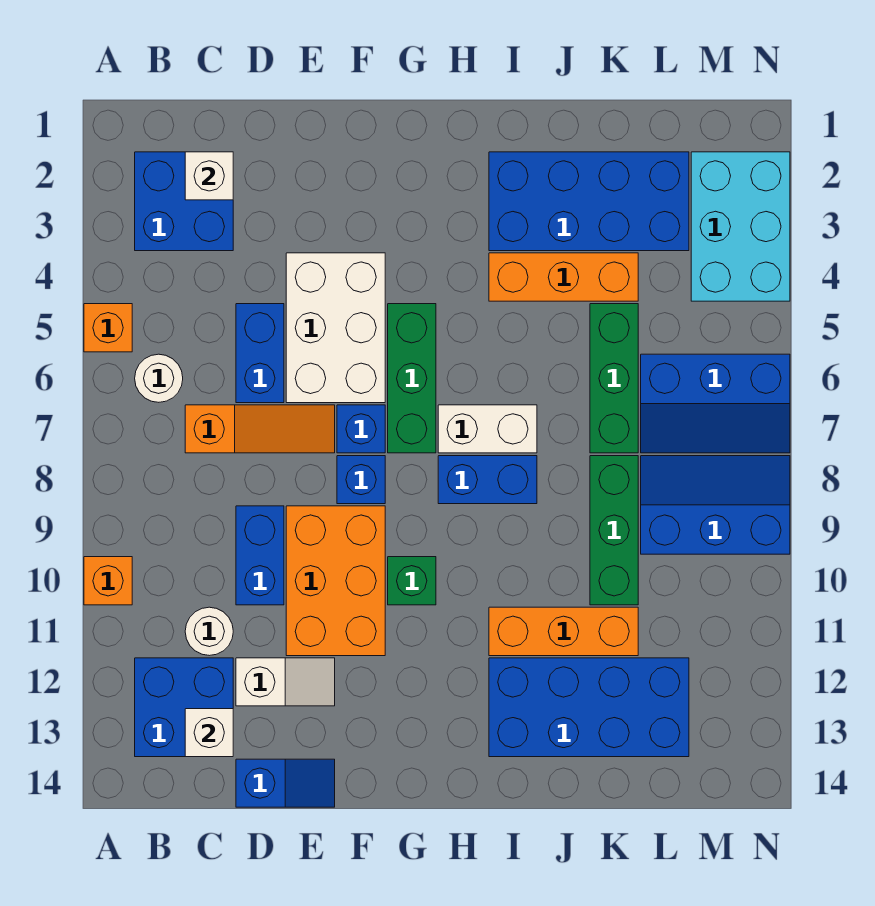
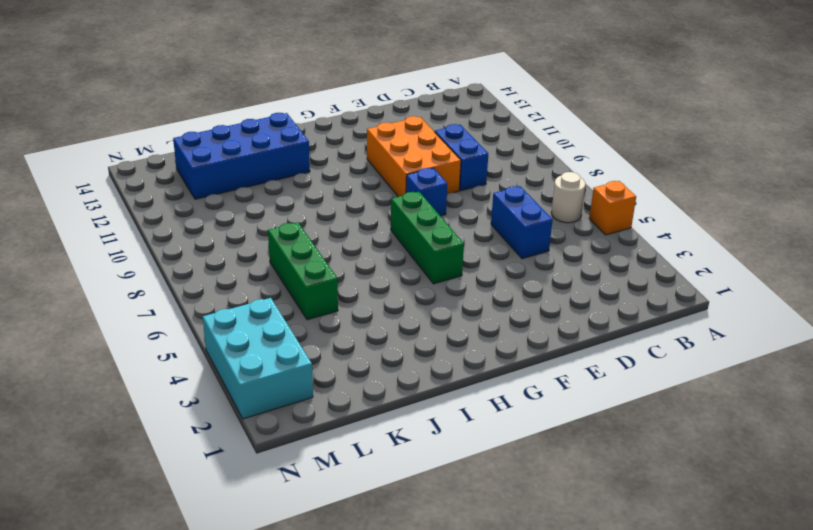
none -> orange 1x1 brick [84,557,132,605]
none -> blue 2x2 brick [135,152,233,251]
none -> blue 2x2 brick [135,658,233,757]
none -> orange 1x3 slope [185,405,335,453]

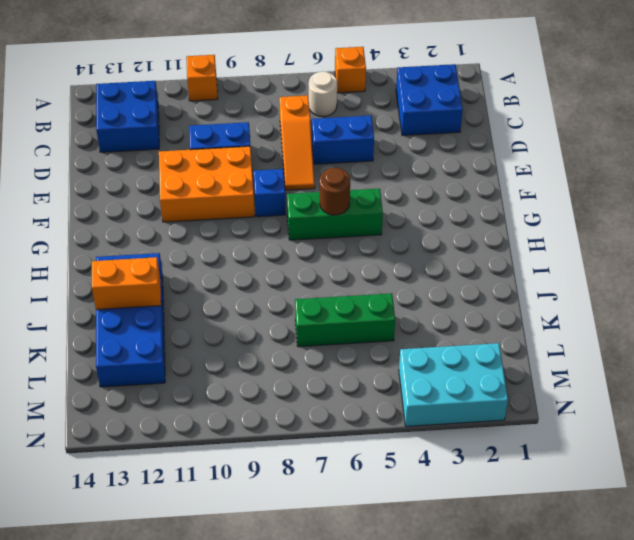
brown 1x1 round brick [320,168,350,215] -> none
orange 1x2 brick [92,257,161,310] -> none
none -> white 1x1 round brick [185,607,233,656]
none -> white 1x2 slope [236,658,335,706]
none -> blue 1x2 slope [236,759,335,807]
none -> white 2x3 brick [286,253,385,403]

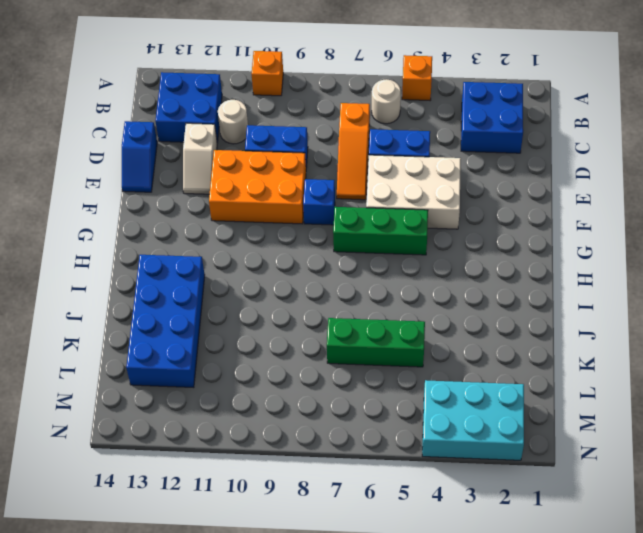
none -> blue 1x1 brick [337,405,385,453]
none -> green 1x1 brick [388,557,436,605]
none -> white 1x2 brick [438,405,537,453]
none -> blue 1x2 brick [438,456,537,504]

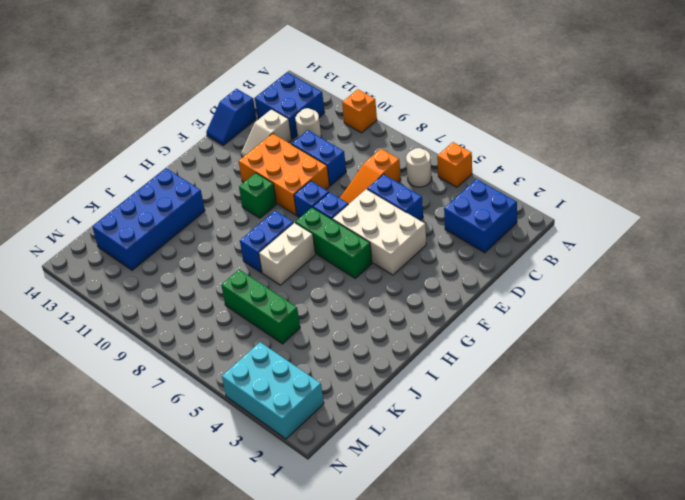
none -> blue 2x4 brick [489,152,689,251]
none -> orange 1x3 brick [489,253,638,301]
none -> orange 1x3 brick [489,607,638,656]
none -> green 1x3 brick [590,456,638,605]

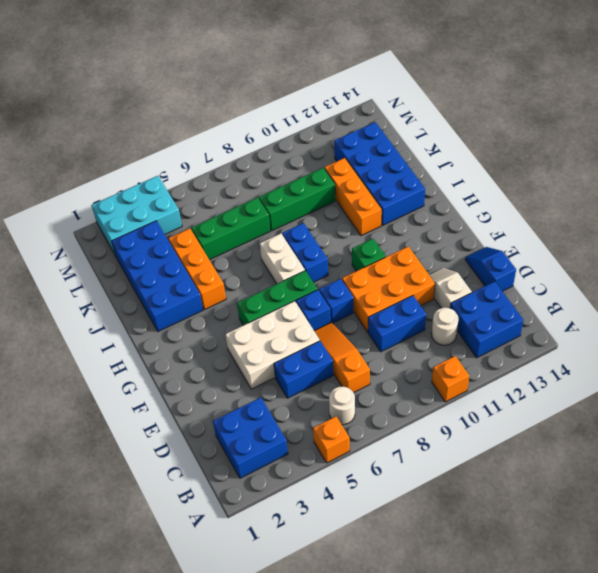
none -> blue 2x3 slope [641,354,790,453]
none -> blue 2x3 slope [641,456,790,554]
none -> white 1x1 brick [185,152,233,200]
none -> white 1x1 brick [185,709,233,757]

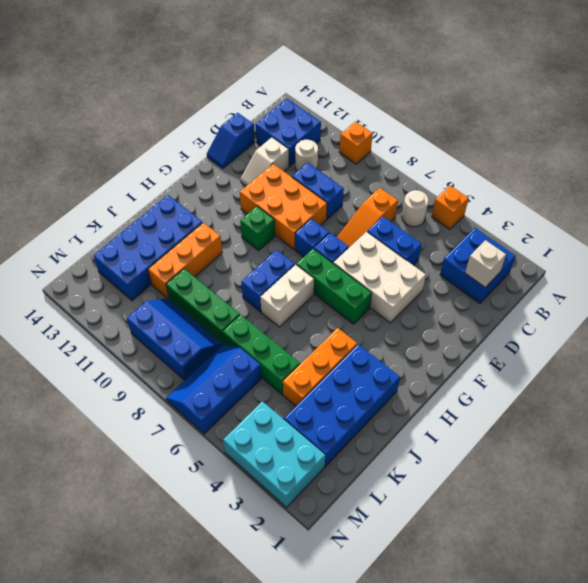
blue 2x3 slope [127,298,223,380] -> blue 2x3 slope turned to [641,456,790,554]
none -> white 1x1 brick [185,709,233,757]

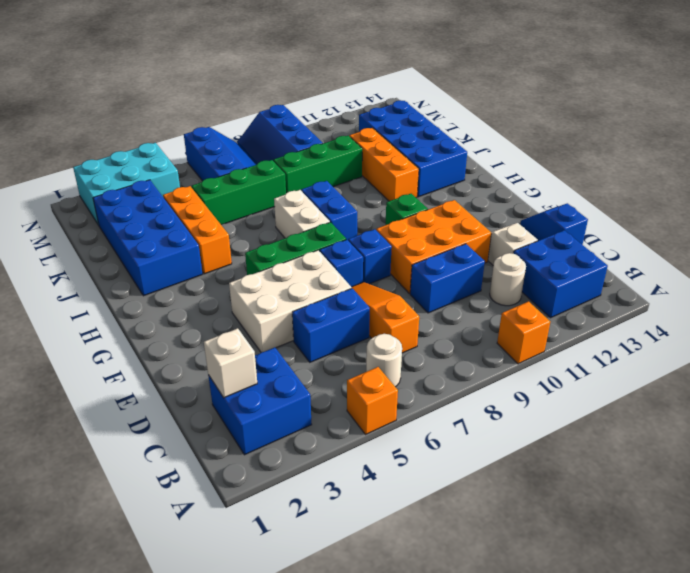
none -> white 1x1 brick [185,709,233,757]

